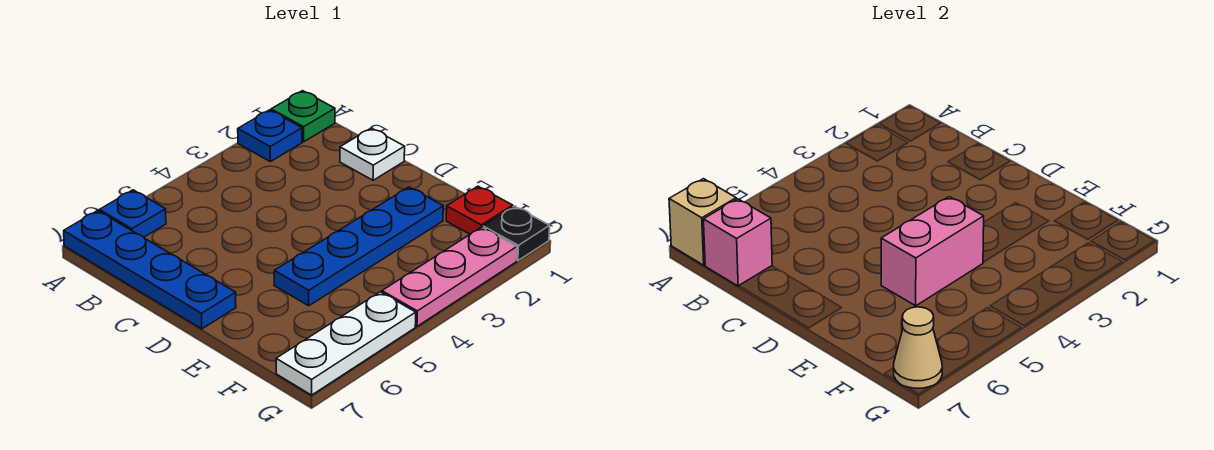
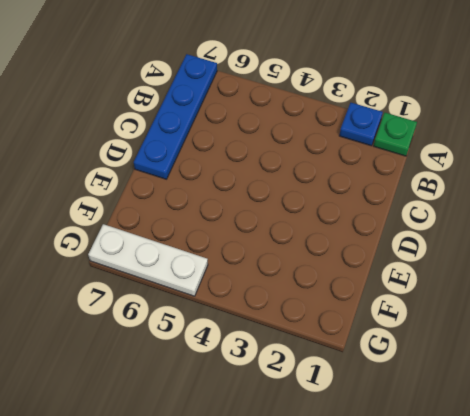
none -> blue 1x1 plate [99,190,166,237]
none -> white 1x1 plate [340,128,405,180]
none -> blue 1x4 plate [274,187,443,306]

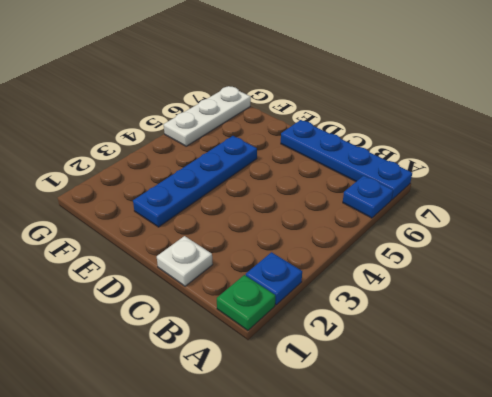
none -> red 1x1 plate [446,186,513,234]
none -> black 1x1 plate [483,206,550,261]
none -> pink 1x3 plate [382,227,517,326]

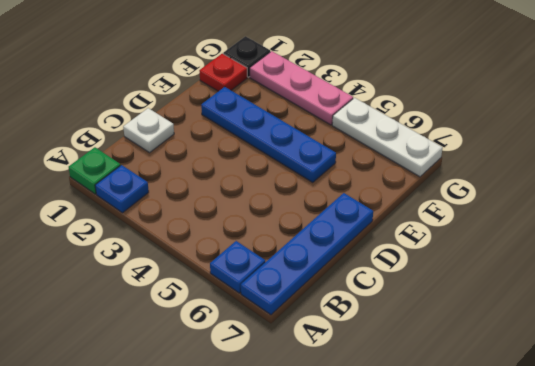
none -> tan 1x1 brick [669,179,736,265]
none -> pink 1x1 brick [704,199,772,286]
none -> pink 1x2 brick [881,197,984,306]

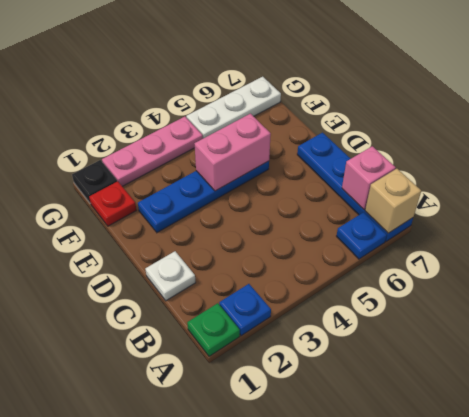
none -> tan 1x1 cone [894,307,942,388]

